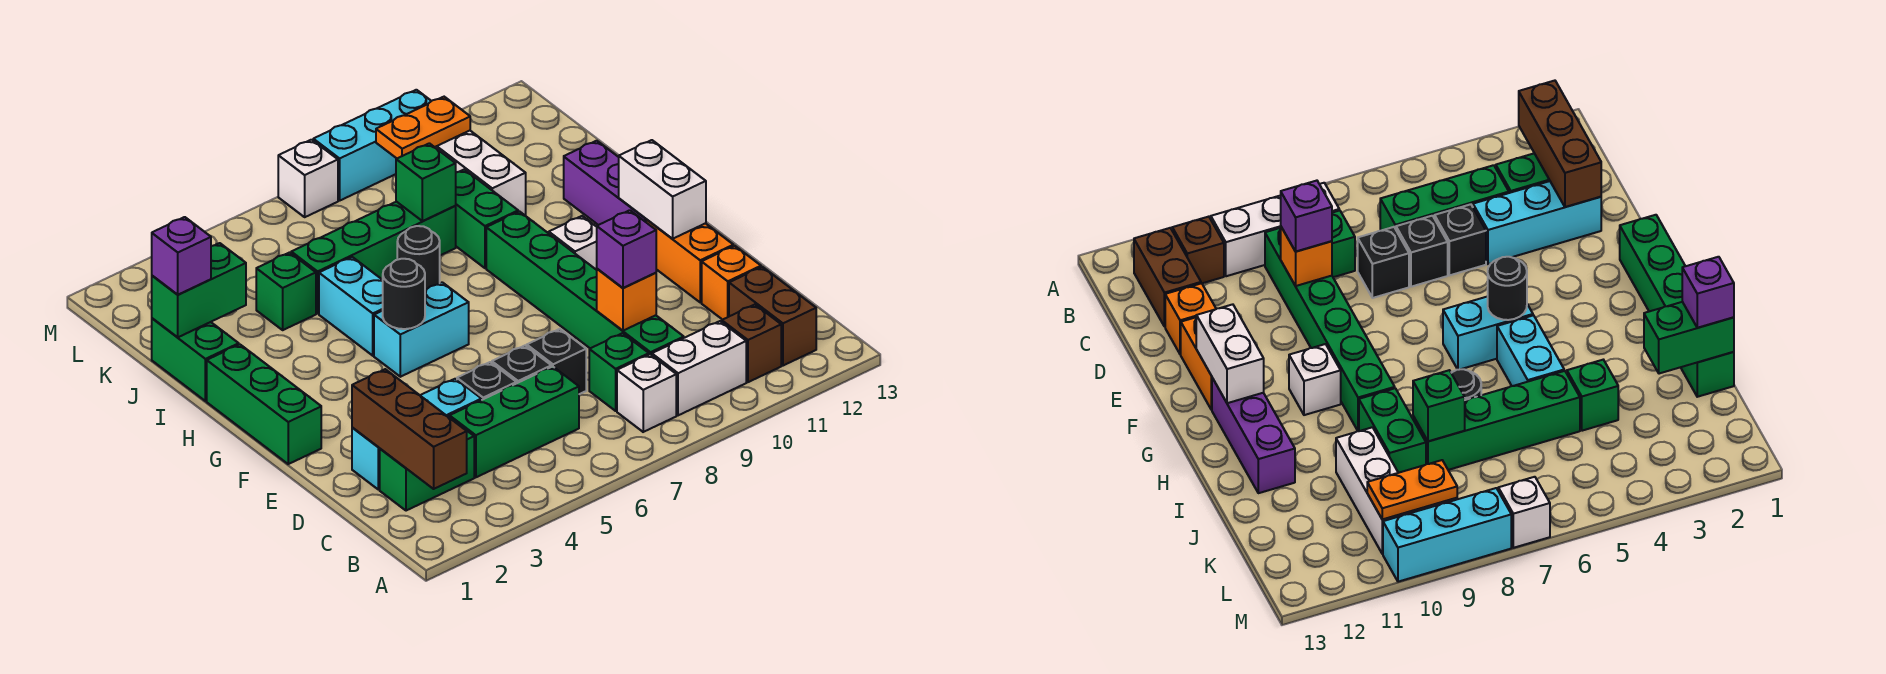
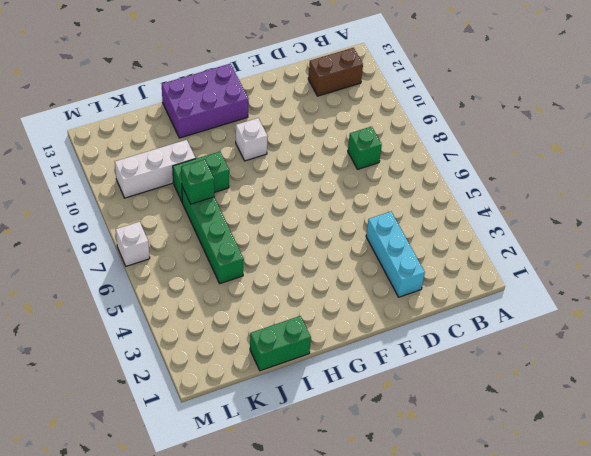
purple 2x3 brick [162,64,248,138] -> purple 1x3 brick [564,141,647,225]
none -> white 1x1 brick [617,354,676,432]
none -> white 1x2 brick [652,321,746,415]
none -> brown 1x1 brick [722,305,781,382]
none -> green 1x2 brick [380,417,474,511]

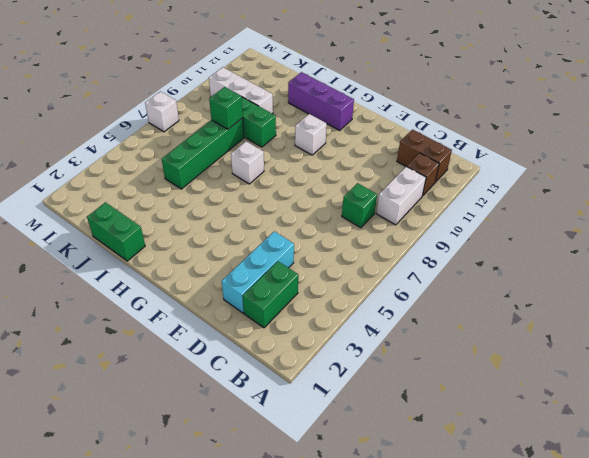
white 1x1 brick [231,141,264,184] -> white 1x1 brick moved to [617,354,676,432]
none -> green 1x3 brick [450,366,579,477]
none -> green 1x6 brick [486,212,684,355]
none -> black 1x1 brick [457,362,516,400]
none -> black 1x1 brick [492,346,551,383]

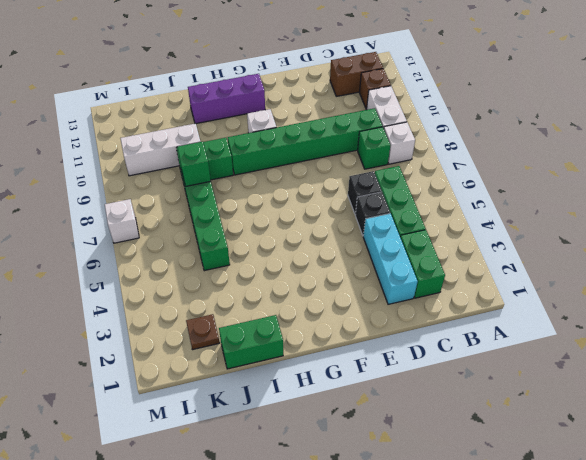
brown 1x1 plate [186,314,220,350] -> none
none -> black 1x1 brick [527,329,586,394]
none -> orange 1x1 brick [702,246,761,320]
none -> orange 1x2 brick [646,220,733,302]
none -> green 1x3 brick [207,344,321,464]

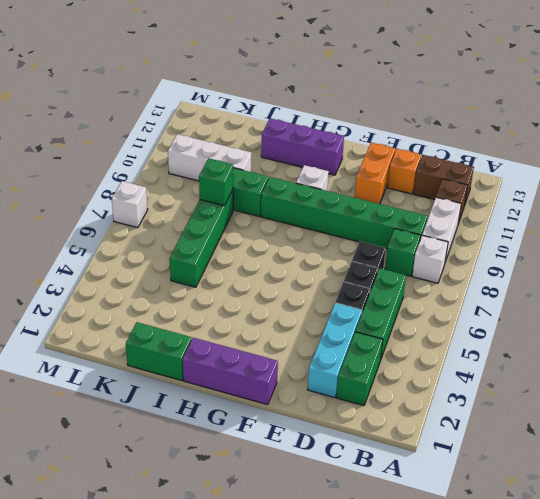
orange 1x2 brick [355,142,395,204] -> orange 1x2 brick turned to [646,220,733,302]
purple 1x3 brick [183,338,278,405] -> green 1x3 brick [207,344,321,464]
none -> cyan 1x2 brick [374,282,469,377]
none -> cyan 1x2 brick [319,257,383,356]
none -> black 1x1 round brick [397,226,440,290]
none -> green 1x1 brick [256,252,316,330]

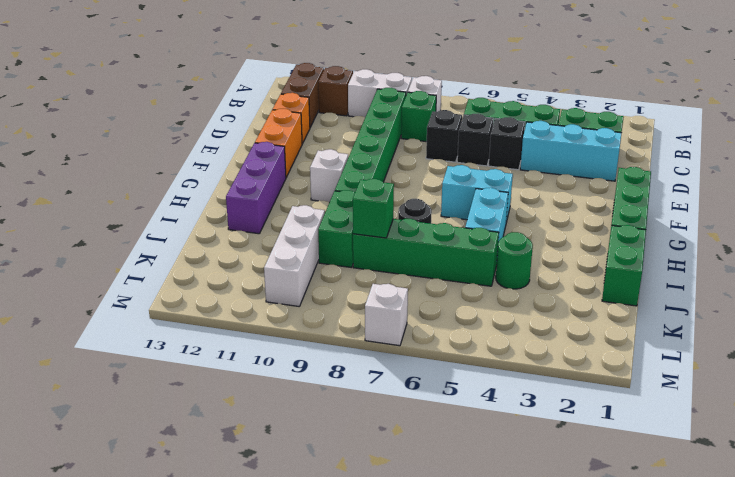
green 1x1 round brick [496,232,533,289] -> green 1x1 brick [256,252,316,330]
none -> cyan 1x3 brick [313,90,431,201]
none -> brown 1x3 brick [352,369,467,489]
none -> orange 1x1 brick [597,269,656,331]
none -> white 1x2 brick [619,140,706,239]

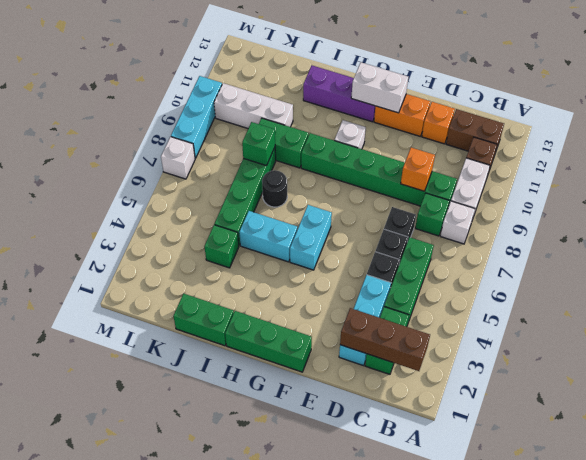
none -> black 1x1 round brick [383,259,425,329]
none -> green 1x2 brick [152,243,246,337]
none -> orange 1x2 plate [376,97,470,158]
none -> purple 1x1 brick [596,210,656,288]

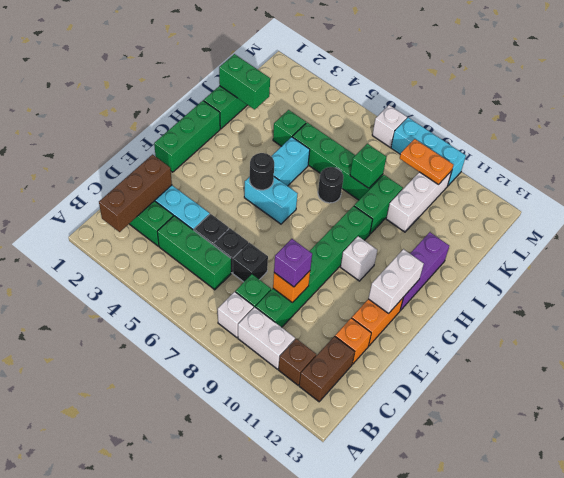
none -> purple 1x1 brick [152,217,211,295]

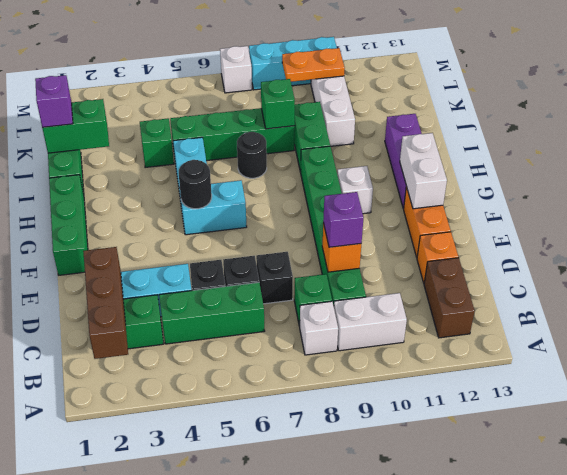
none -> brown 1x1 brick [722,305,781,382]

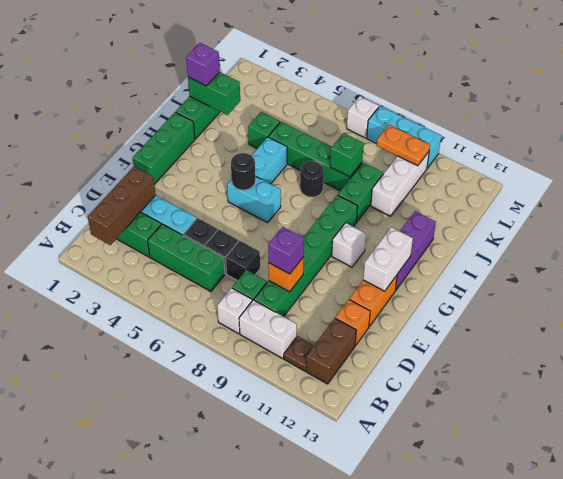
brown 1x1 plate [284,336,314,371] -> brown 1x1 brick [722,305,781,382]

